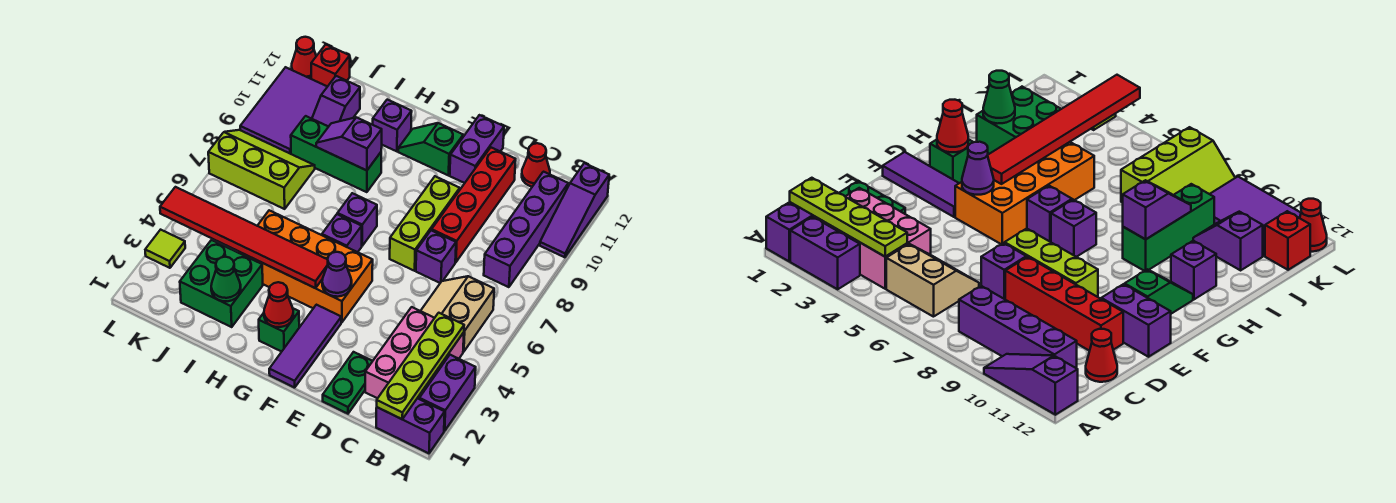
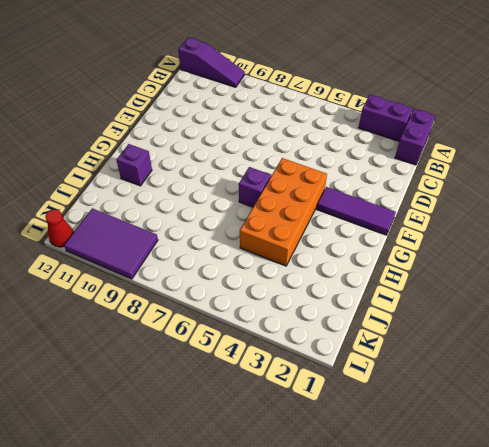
none -> pink 2x3 brick [365,307,464,399]
none -> tan 2x2 slope [421,276,494,352]
none -> purple 1x4 brick [484,172,568,287]
none -> red 1x1 cone [522,143,550,187]

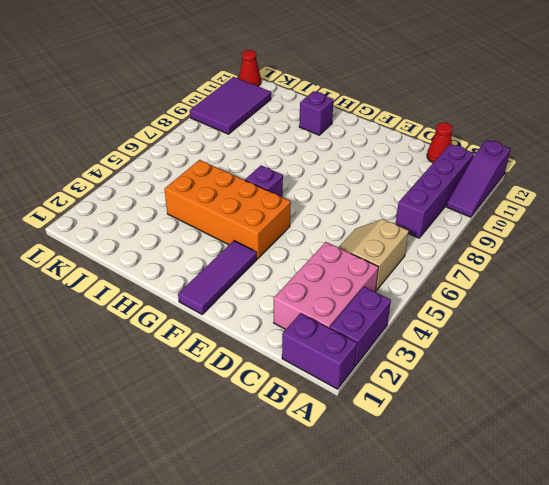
none -> green 1x2 plate [323,352,372,414]
none -> purple 1x1 brick [416,230,456,283]
none -> red 1x4 brick [432,148,516,262]
none -> lime 1x3 brick [390,176,460,271]

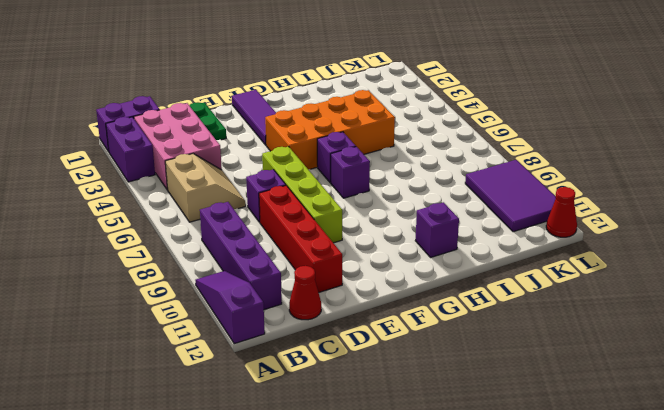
lime 1x4 brick [262,147,342,243] -> lime 1x3 brick [390,176,460,271]
none -> purple 1x2 brick [450,115,504,183]
none -> green 1x2 slope [398,123,463,175]
none -> green 1x1 brick [259,309,299,352]
none -> green 1x3 brick [291,116,381,192]

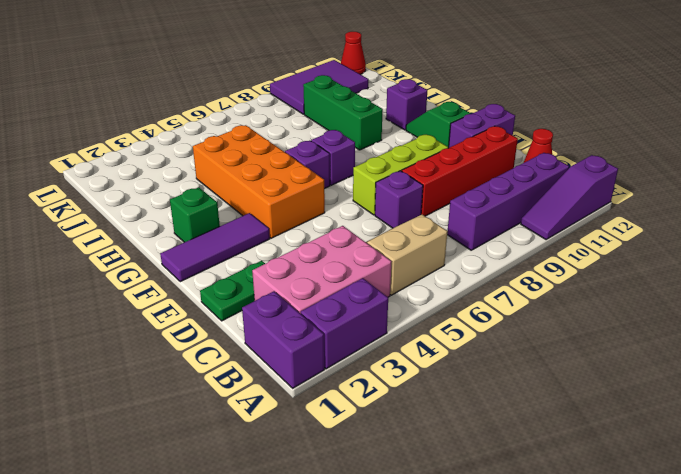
none -> green 2x2 brick [180,240,263,327]
none -> lime 2x3 slope [208,130,315,209]
none -> purple 1x2 slope [312,76,360,127]
none -> red 1x1 brick [311,44,350,87]

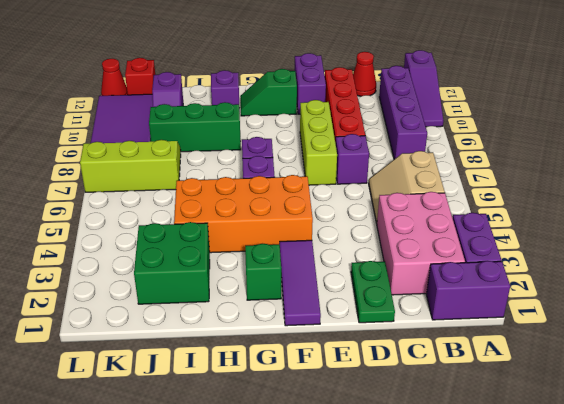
none -> lime 1x1 tile [145,230,185,268]
none -> lime 1x4 plate [377,313,464,419]
none -> purple 1x1 cone [322,252,352,297]
none -> red 1x1 cone [264,282,293,327]

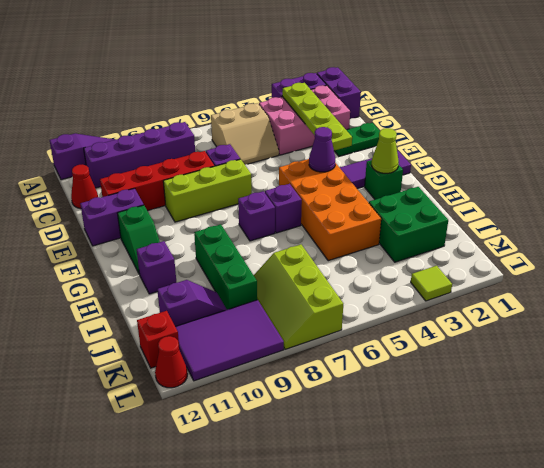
lime 1x4 plate [282,83,352,151] -> lime 1x4 plate turned to [377,313,464,419]
lime 1x1 cone [372,128,399,173] -> red 1x1 cone [264,282,293,327]
none -> red 1x6 tile [160,187,328,288]
none -> purple 1x2 slope [316,117,382,171]
none -> green 1x1 cone [211,257,241,301]

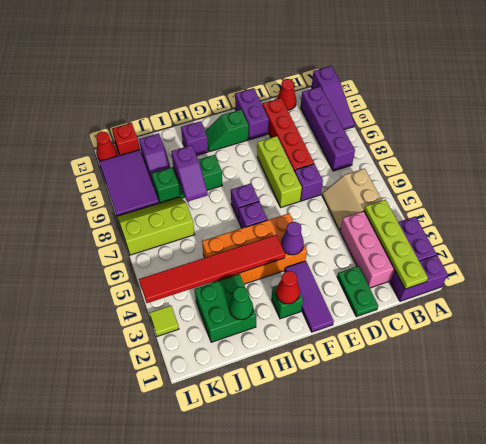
purple 1x2 slope [171,145,208,202] -> purple 1x2 slope turned to [316,117,382,171]

